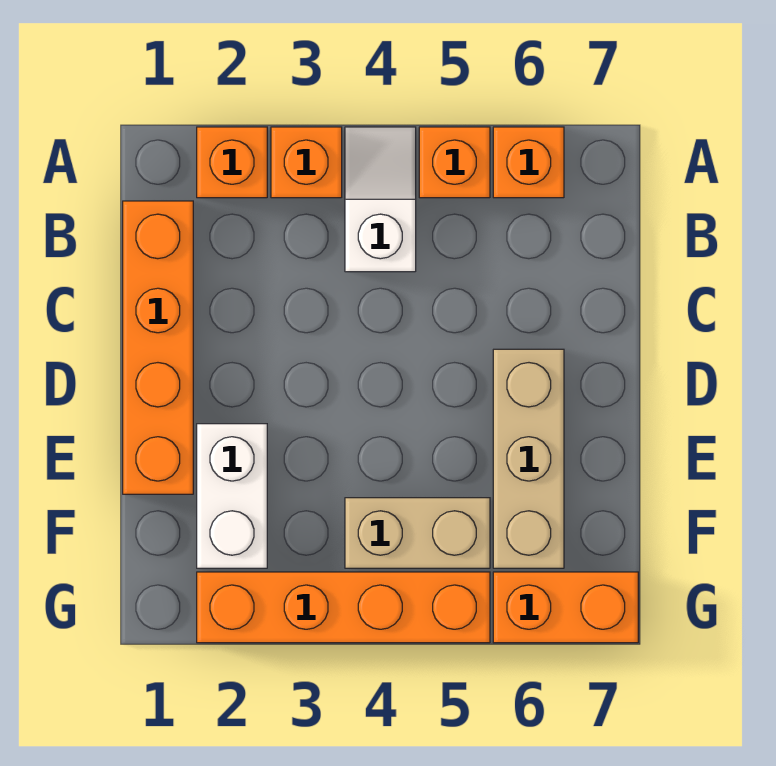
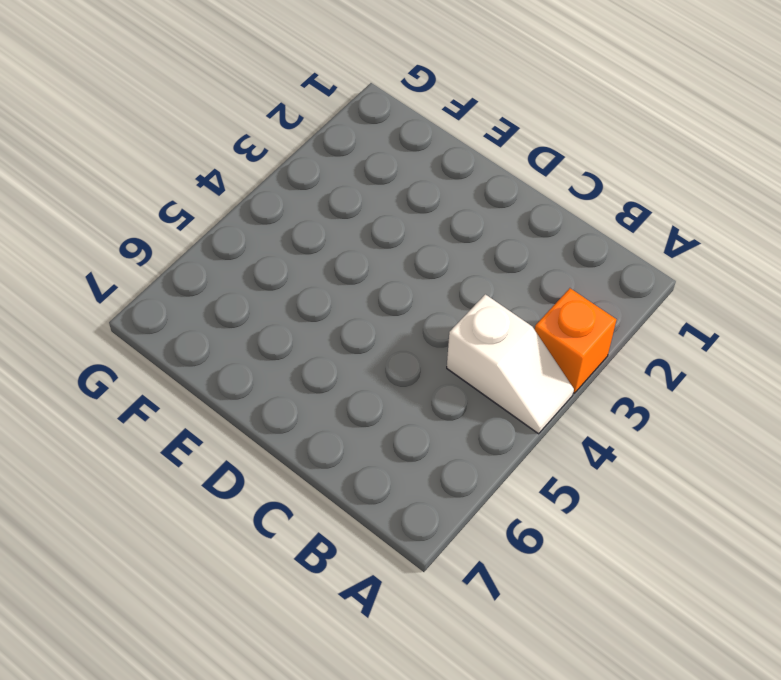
none -> orange 1x1 brick [197,127,267,198]
none -> orange 1x1 brick [419,127,490,198]

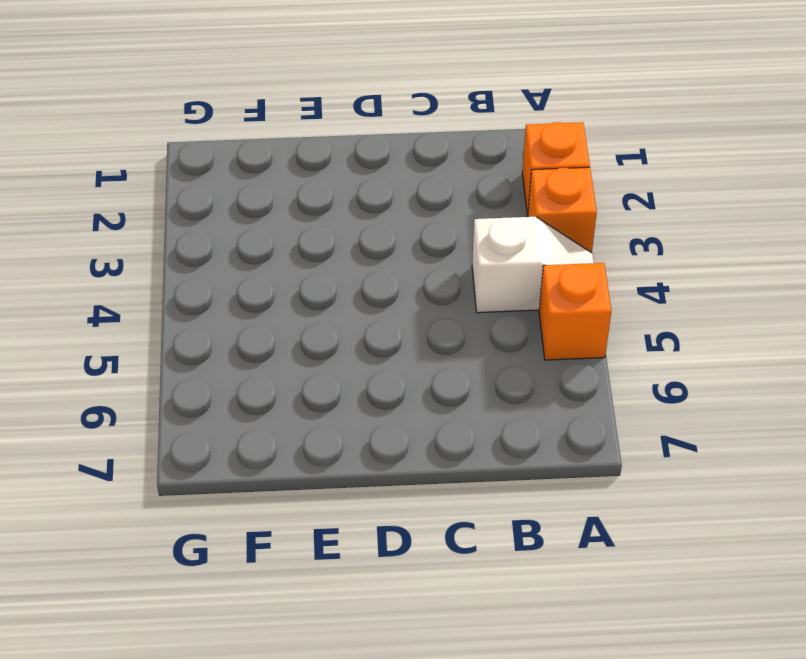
none -> orange 1x1 brick [493,127,564,198]
none -> orange 1x4 brick [123,201,193,494]

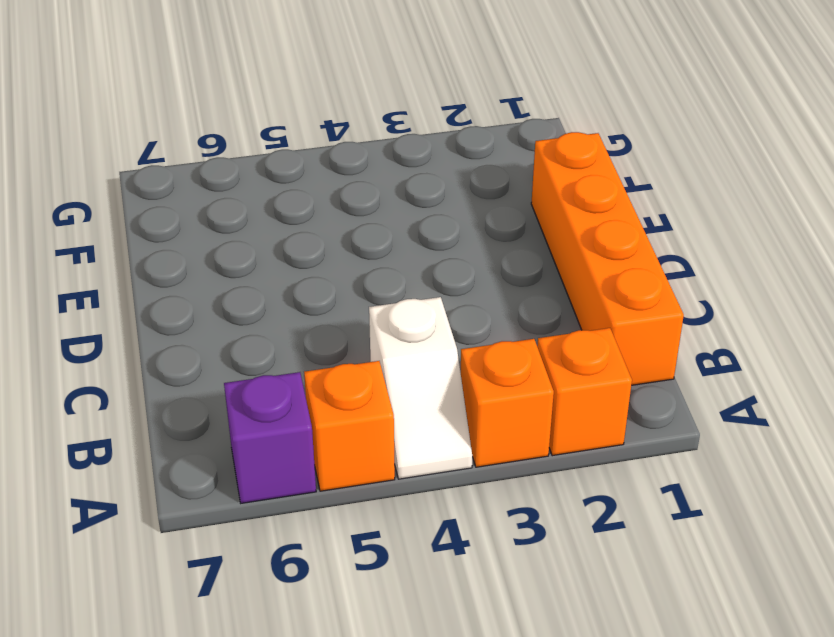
purple 1x1 brick [224,372,316,503] -> orange 1x1 brick [493,127,564,198]
none -> tan 1x3 brick [493,349,564,568]
none -> white 1x2 brick [197,424,267,568]

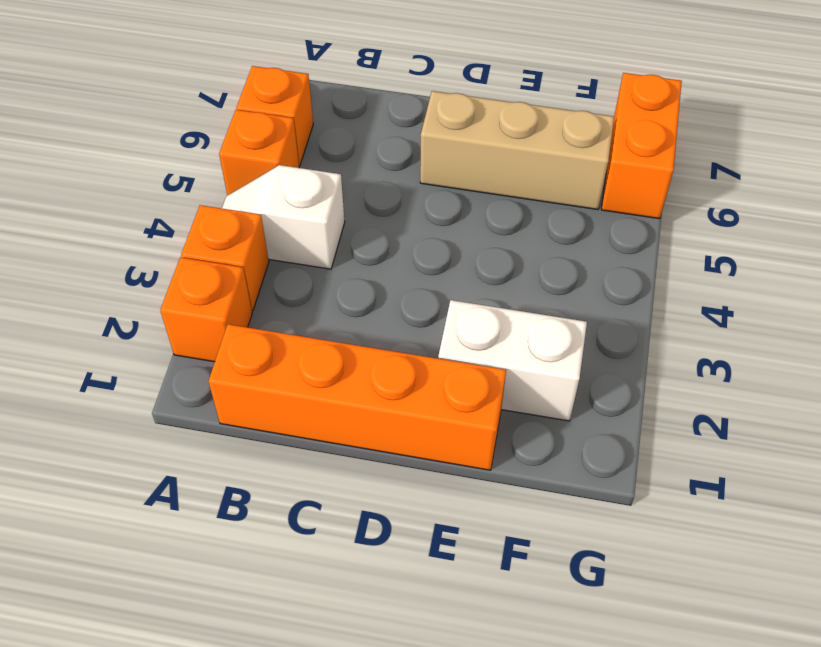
none -> tan 1x2 brick [345,498,490,568]
none -> orange 1x4 brick [197,572,490,643]

